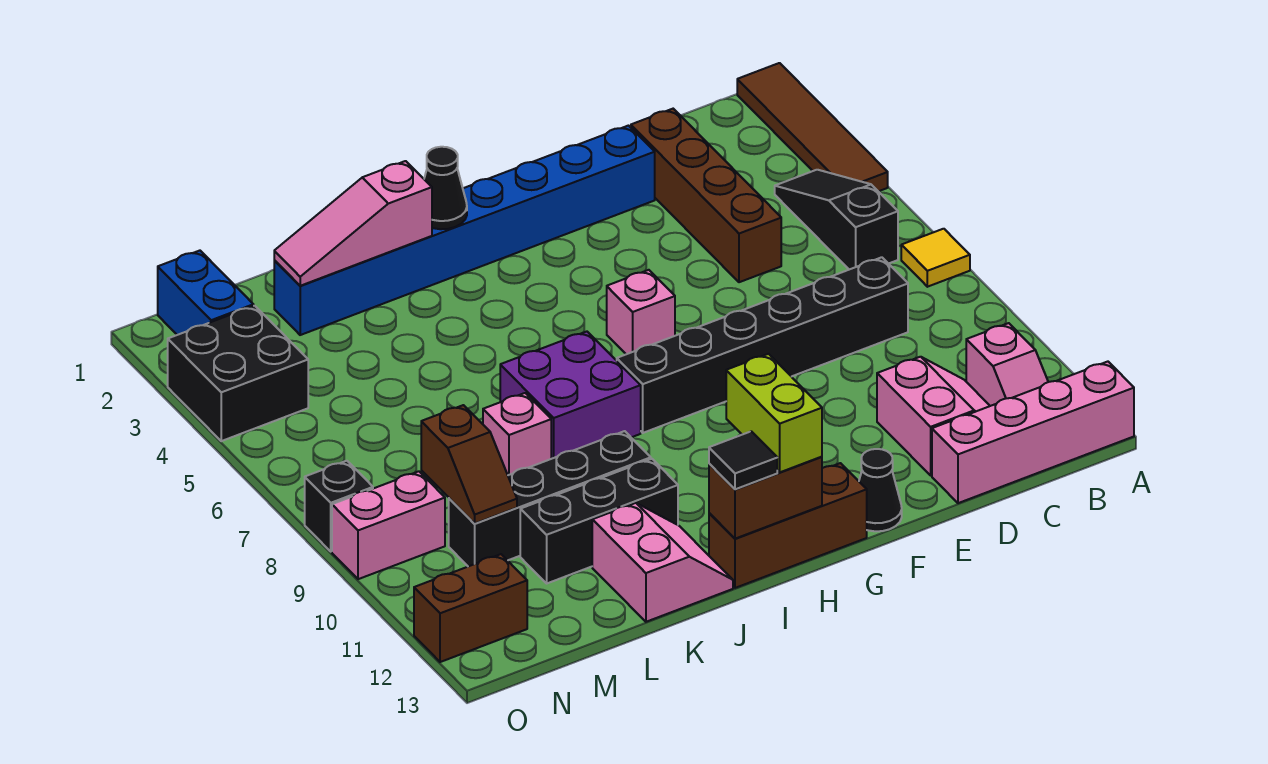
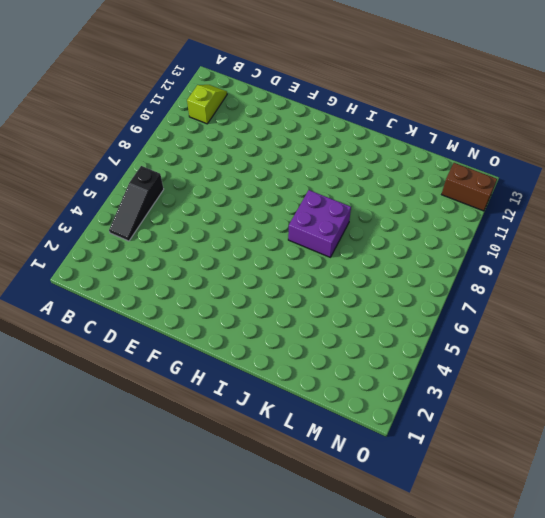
lime 1x2 slope [187,85,227,124] -> pink 1x2 slope [966,323,1048,406]
none -> brown 1x4 tile [737,63,888,191]
none -> yellow 1x1 tile [901,229,970,287]
none -> pink 1x4 brick [932,362,1134,503]

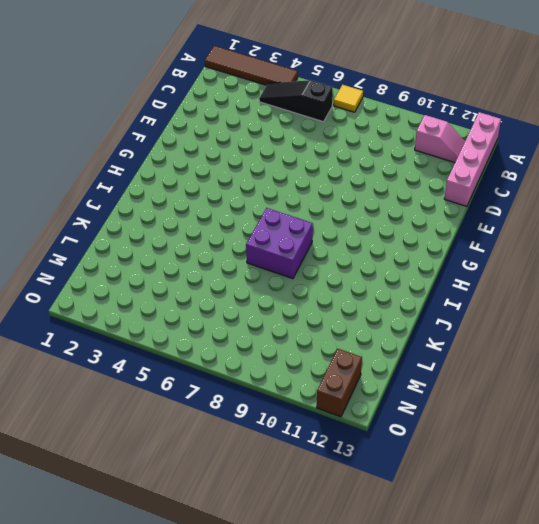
none -> black 1x6 brick [617,257,908,433]
none -> pink 2x2 slope [877,357,990,475]
none -> brown 1x4 brick [631,109,781,282]

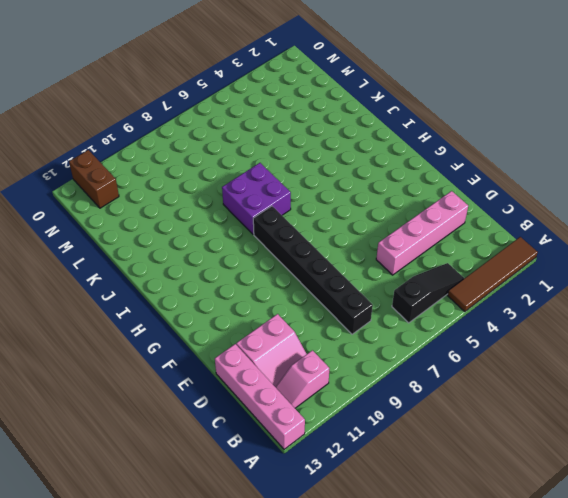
pink 1x4 brick [376,191,468,275] -> brown 1x4 brick [631,109,781,282]
none -> yellow 1x1 tile [901,229,970,287]
none -> blue 1x8 brick [274,126,655,335]
none -> black 1x1 cone [859,449,902,531]

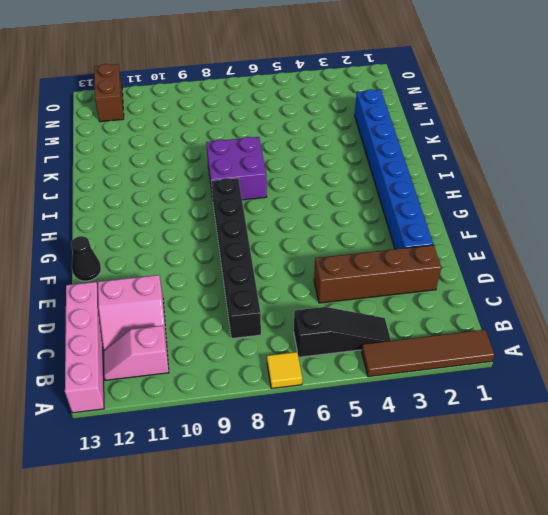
none -> pink 1x1 brick [607,270,675,354]
none -> brown 1x3 brick [709,463,867,588]
none -> black 1x4 brick [449,431,651,566]

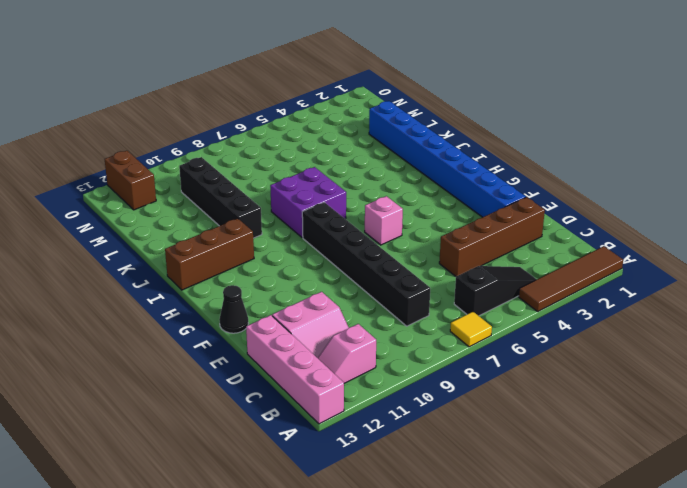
brown 1x3 brick [165,218,254,290] -> brown 1x3 brick turned to [709,463,867,588]
none -> black 1x3 brick [520,459,678,583]
none -> pink 2x2 slope [592,503,733,622]
none -> pink 1x1 brick [483,393,551,475]

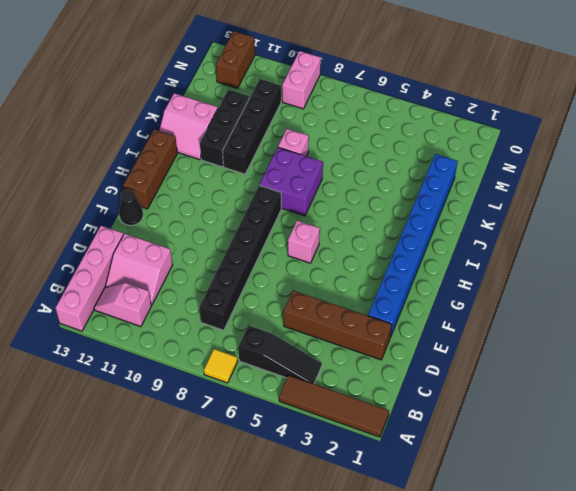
none -> blue 1x2 brick [158,251,254,335]
none -> black 2x2 brick [168,306,308,441]
none -> black 1x1 brick [305,461,373,551]

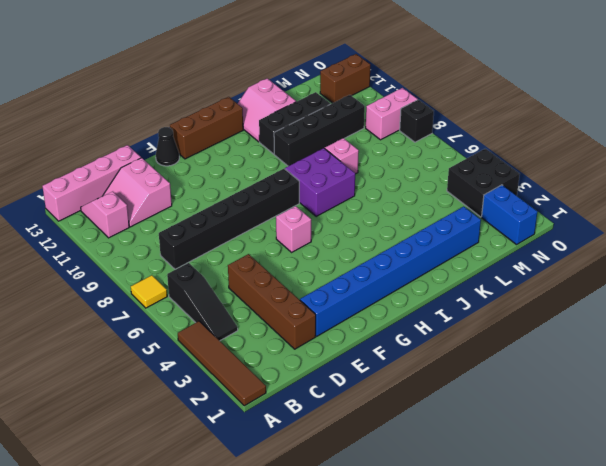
none -> brown 1x2 brick [709,457,822,539]
none -> black 1x1 cone [424,147,467,229]
none -> pink 1x3 slope [274,161,432,286]

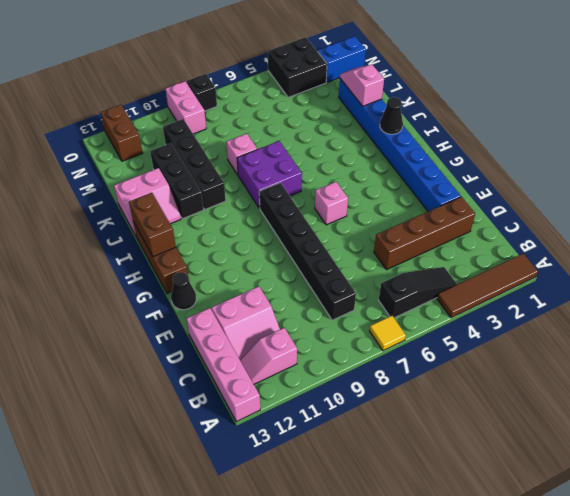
pink 1x2 slope [340,65,384,106] -> pink 1x3 slope [274,161,432,286]
none -> brown 1x2 slope [421,405,517,523]
none -> lime 1x2 brick [726,354,822,472]
none -> black 1x1 tile [709,431,777,489]

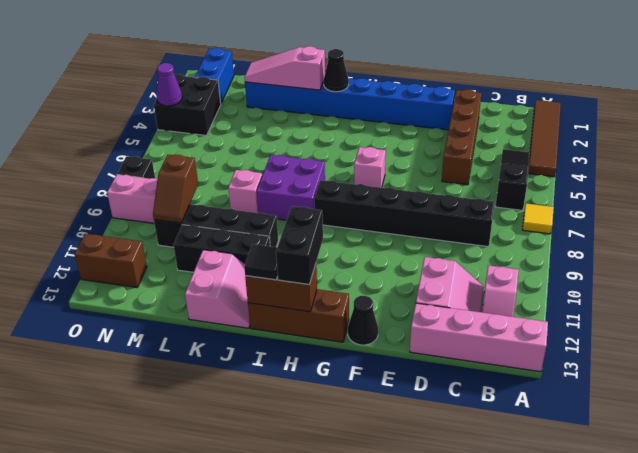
black 1x2 brick [276,206,323,285] -> lime 1x2 brick [726,354,822,472]
purple 1x1 cone [156,63,182,106] -> none

